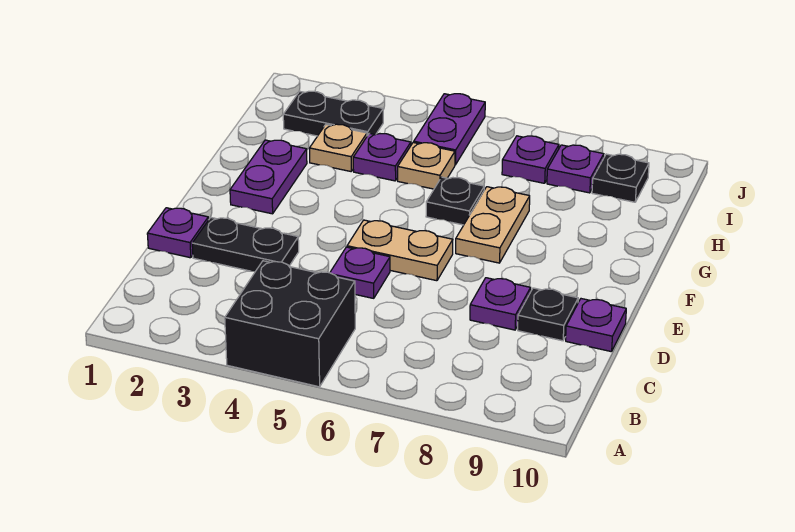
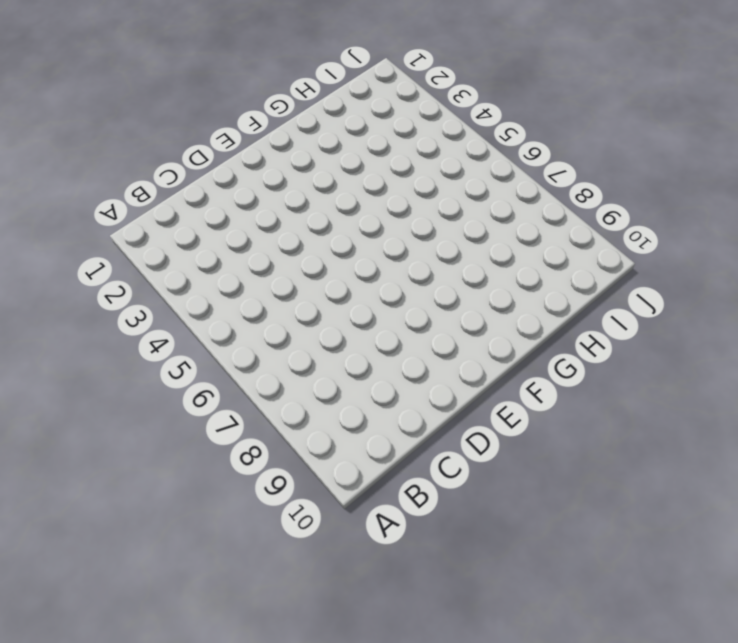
none -> black 2x2 brick [225,261,355,387]
none -> purple 1x1 plate [147,208,208,258]
none -> black 1x2 plate [192,217,299,272]

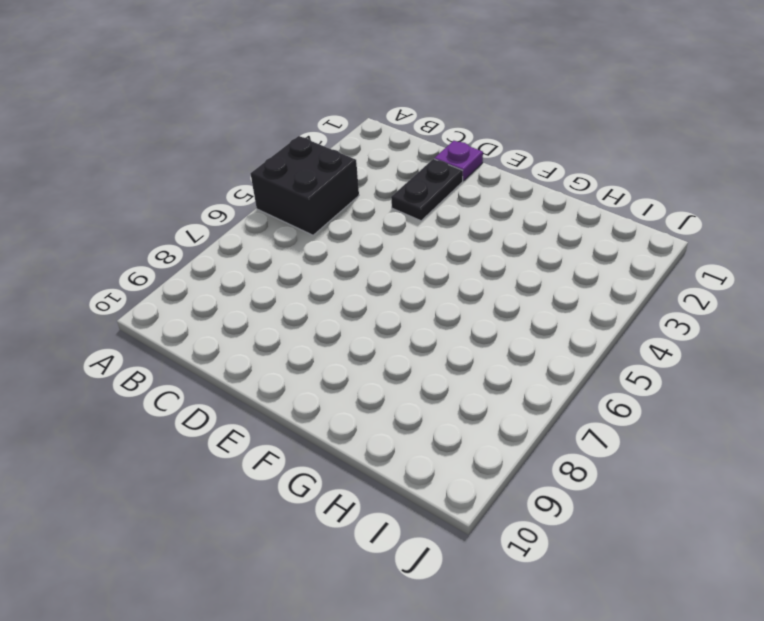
none -> purple 1x1 plate [330,247,390,298]
none -> purple 1x1 plate [470,278,531,330]
none -> black 1x1 plate [518,288,578,341]

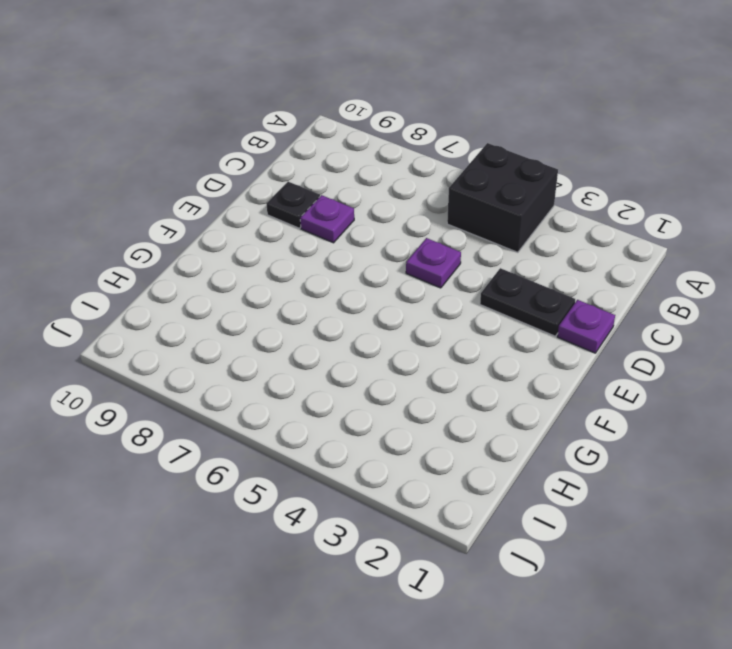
none -> purple 1x1 plate [566,299,626,352]
none -> tan 1x2 plate [347,220,453,281]
none -> purple 1x2 plate [230,140,307,214]

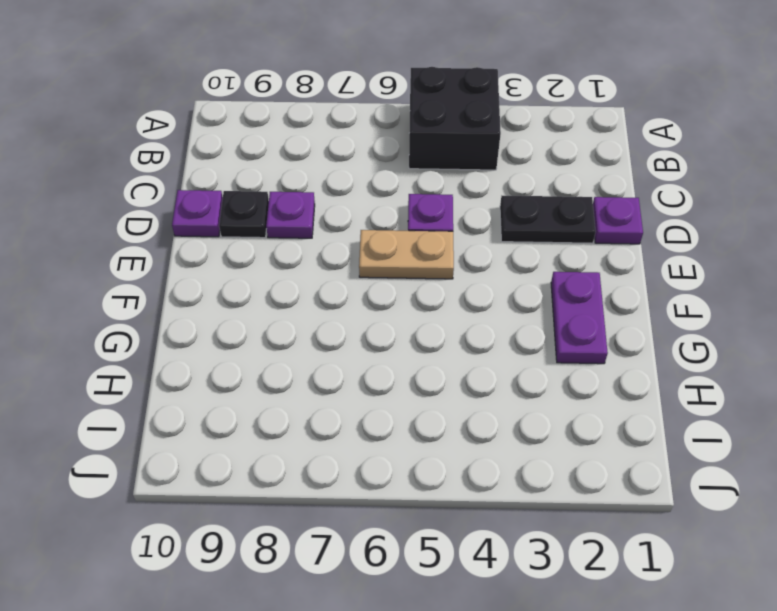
none -> tan 1x2 plate [456,187,530,263]
none -> black 1x1 plate [426,177,484,225]
none -> tan 1x1 plate [309,124,367,171]

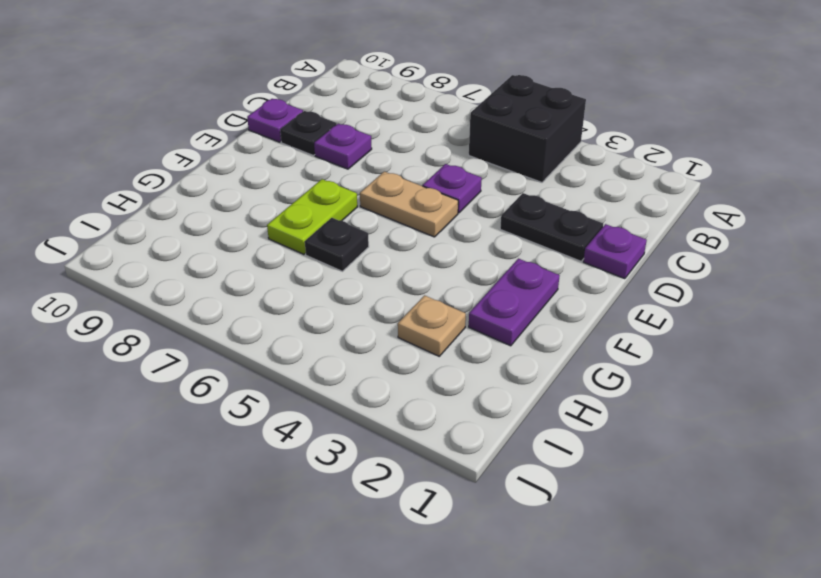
lime 1x2 plate [267,179,357,254] -> tan 1x2 plate [456,187,530,263]
none -> purple 1x1 plate [353,133,411,181]
none -> tan 1x1 plate [398,142,455,189]
none -> black 1x2 plate [283,91,383,136]

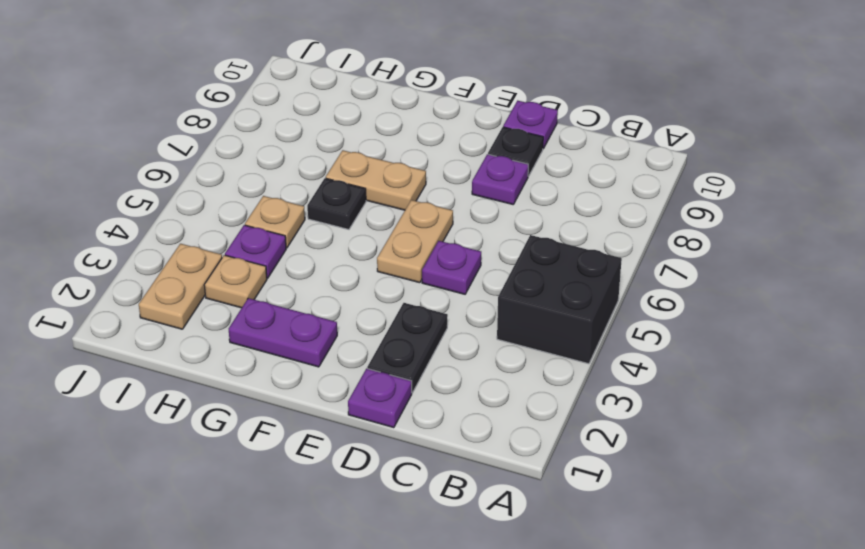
tan 1x2 plate [139,244,222,329] -> black 1x2 plate [283,91,383,136]
none -> purple 1x2 plate [414,94,485,165]
none -> purple 1x1 plate [502,136,559,183]
none -> purple 1x1 plate [547,145,604,193]

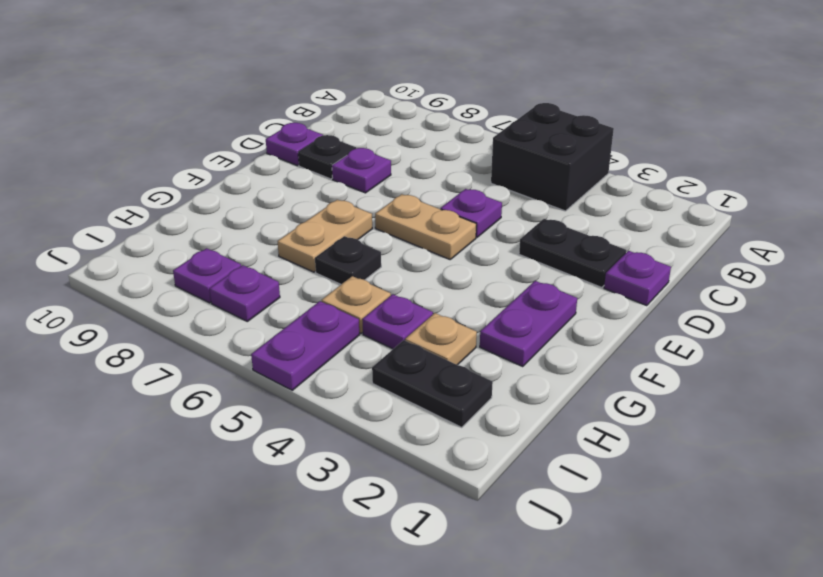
none -> black 1x1 plate [592,154,649,202]

